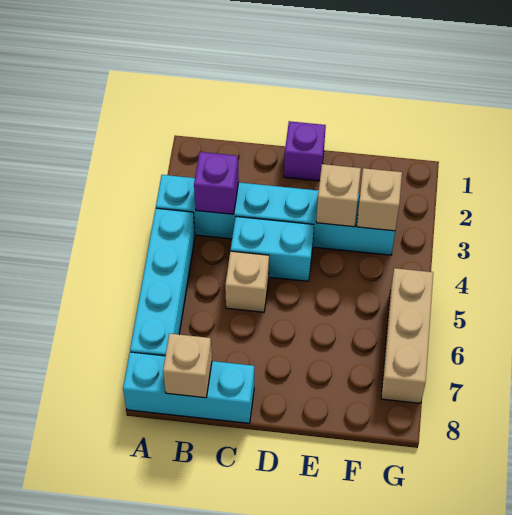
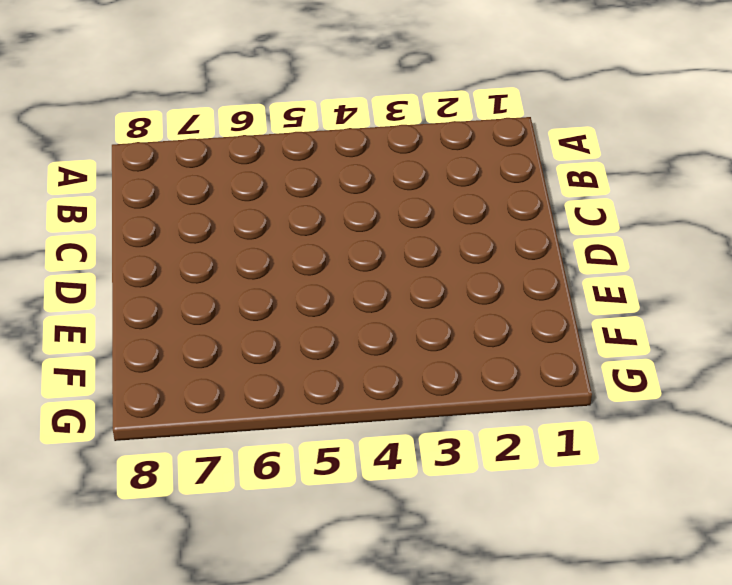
none -> cyan 1x6 brick [156,175,395,255]
none -> cyan 1x4 brick [130,208,195,356]

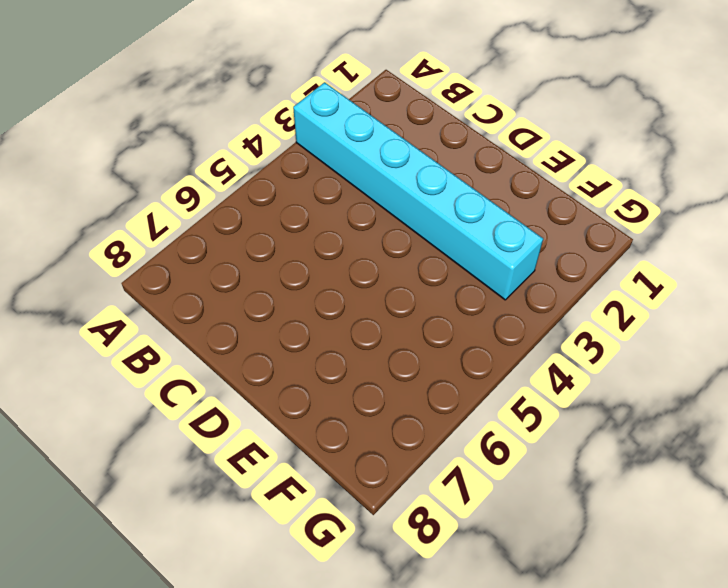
none -> cyan 1x4 brick [130,208,195,356]
none -> cyan 1x3 brick [123,352,254,423]

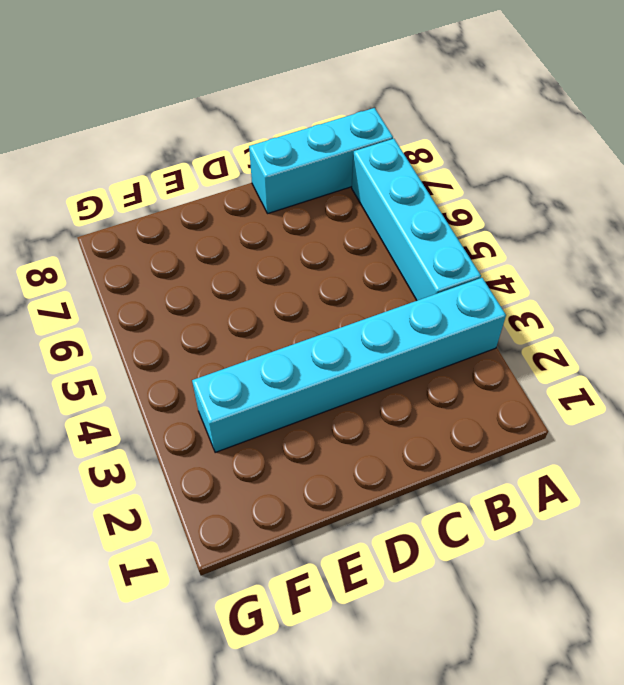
none -> cyan 1x2 brick [231,217,314,281]
none -> tan 1x1 brick [225,251,269,312]

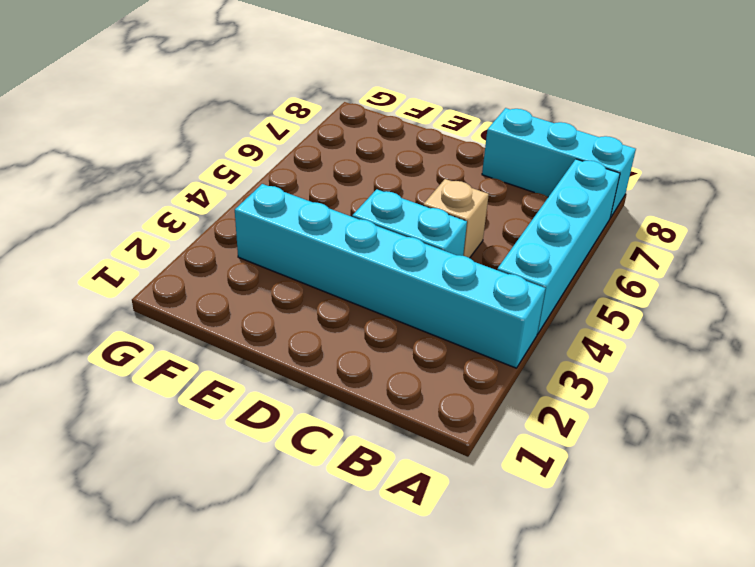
none -> purple 1x1 brick [284,121,326,181]
none -> tan 1x3 brick [381,268,433,403]

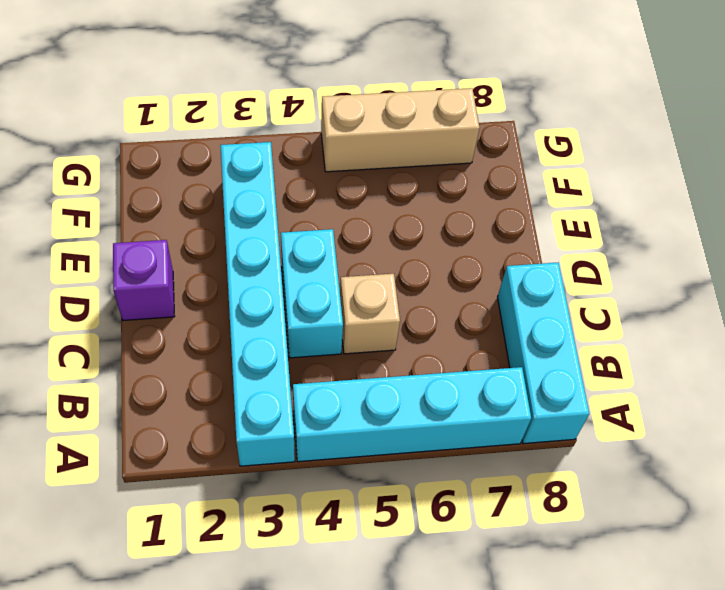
none -> purple 1x1 brick [194,152,239,214]
none -> tan 1x1 brick [163,334,212,398]

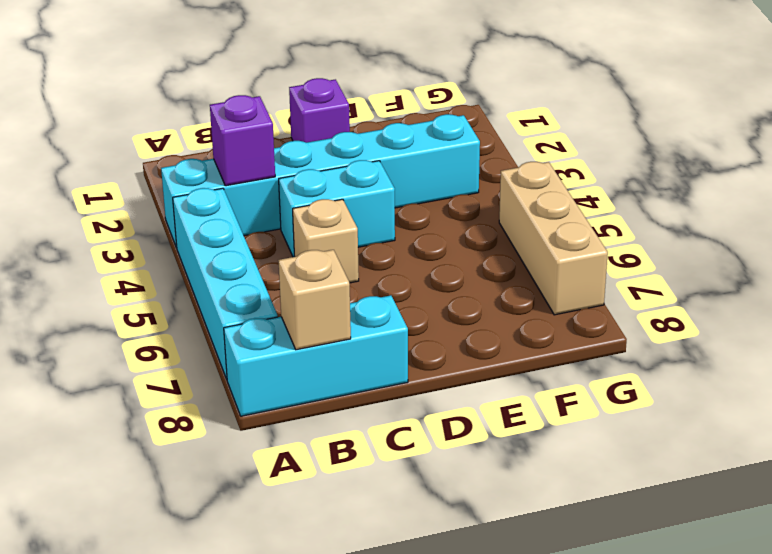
none -> tan 1x1 brick [316,164,361,227]
none -> tan 1x1 brick [357,168,402,231]

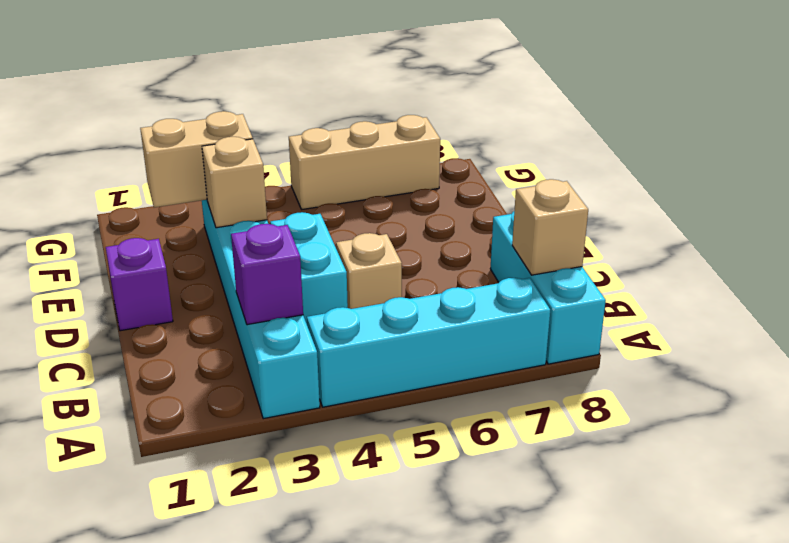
tan 1x2 brick [140,111,253,208] -> tan 1x1 brick [357,168,402,231]

